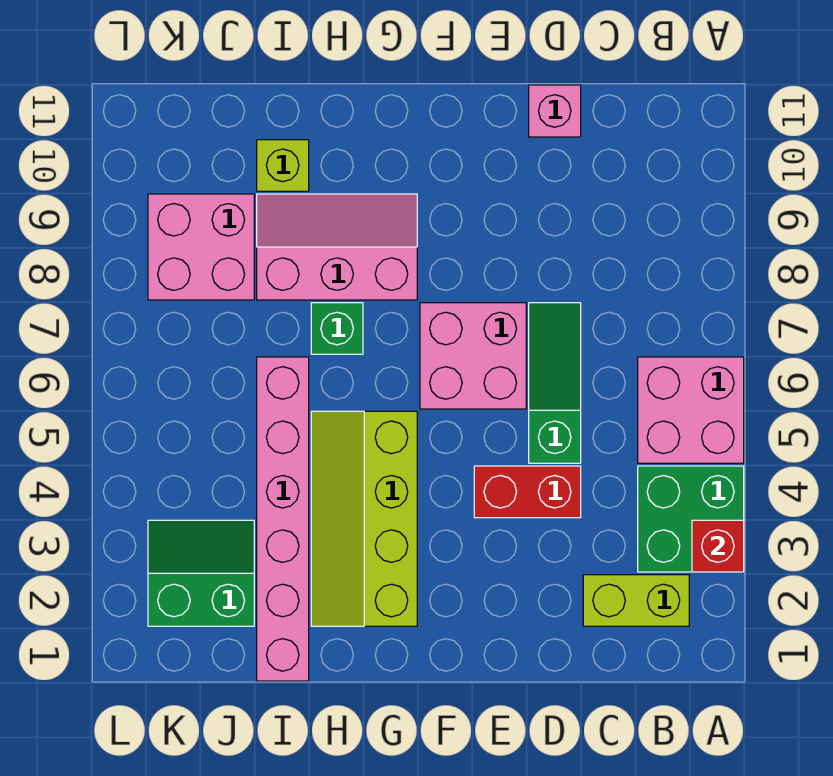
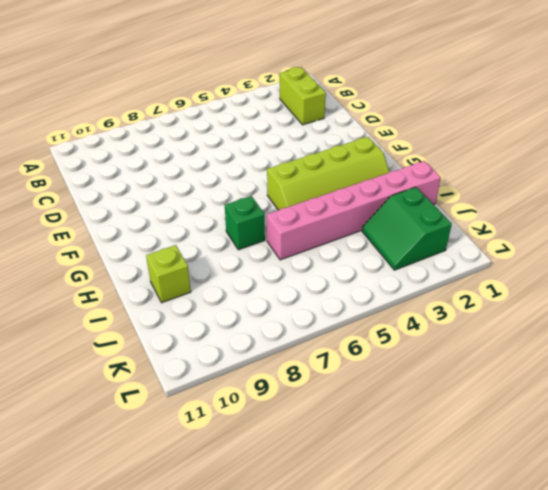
none -> green 2x2 brick [638,466,744,572]
none -> pink 2x2 brick [638,357,744,463]
none -> red 1x2 brick [474,466,581,518]

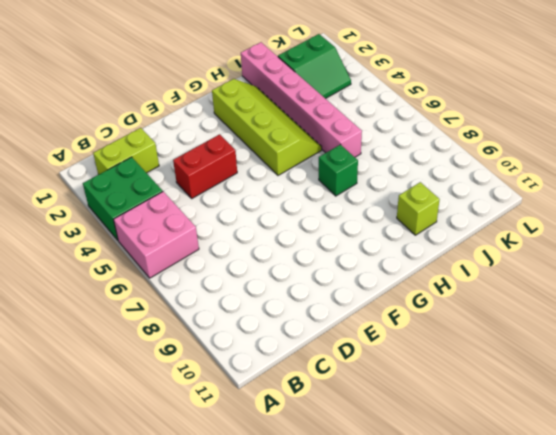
none -> green 1x3 slope [529,303,581,463]
none -> pink 1x1 brick [529,85,581,137]
none -> pink 2x2 brick [420,303,526,409]

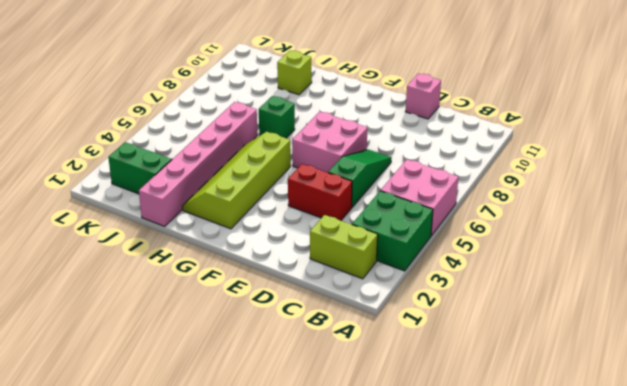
none -> pink 2x3 slope [257,194,417,300]
none -> pink 2x2 brick [148,194,254,300]
none -> red 1x1 brick [692,520,744,572]

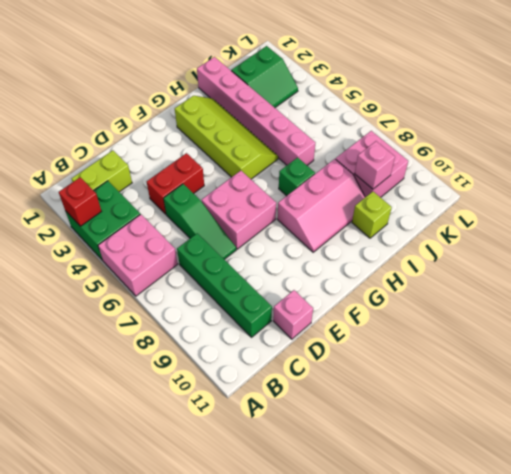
green 1x4 brick [177,233,272,337] -> none
pink 1x1 brick [355,141,395,189] -> none

